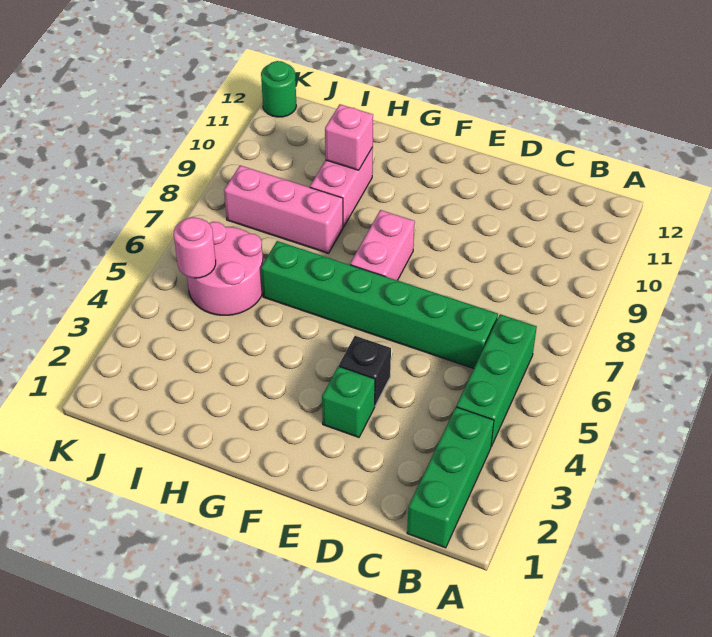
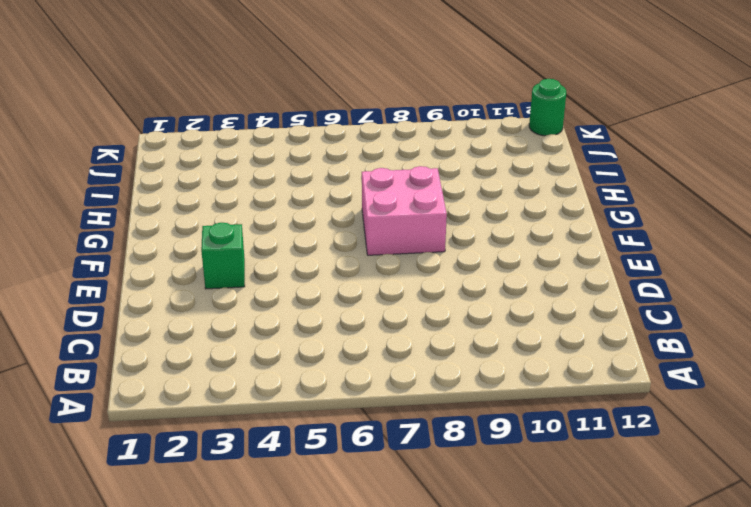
pink 2x2 brick [362,166,447,255] -> pink 1x2 brick [350,210,415,280]
none -> green 1x3 brick [407,407,494,548]
none -> green 1x3 brick [456,314,537,446]
none -> green 1x6 brick [261,241,498,369]

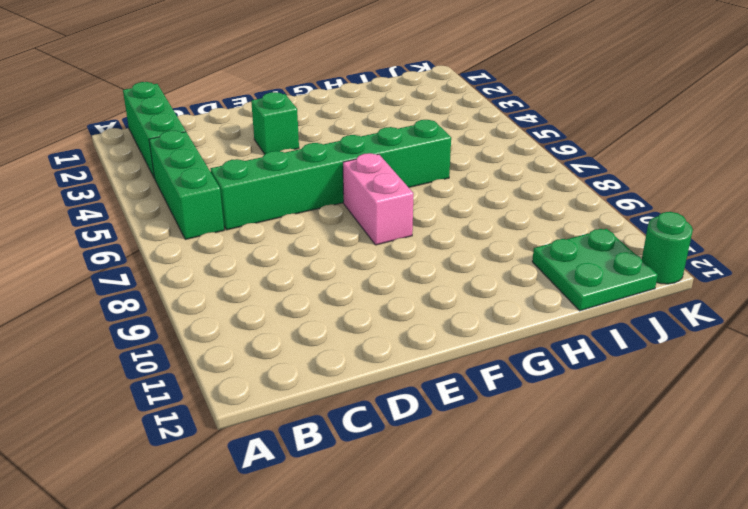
green 2x2 plate [532,229,658,311] -> none
none -> black 1x1 brick [339,336,391,406]
none -> pink 1x3 brick [224,165,343,253]
none -> pink 1x2 brick [310,147,373,227]

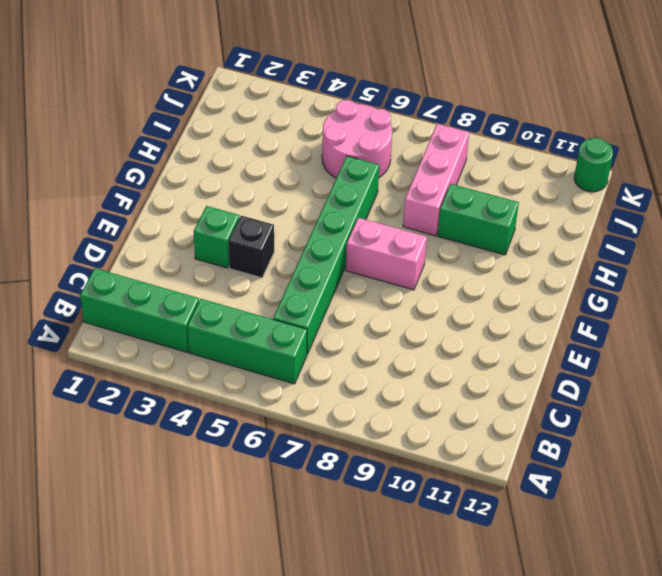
green 1x2 brick [438,184,519,255] -> pink 1x2 brick [310,147,373,227]
none -> pink 1x1 brick [325,104,373,170]
none -> pink 1x1 round brick [174,217,216,278]

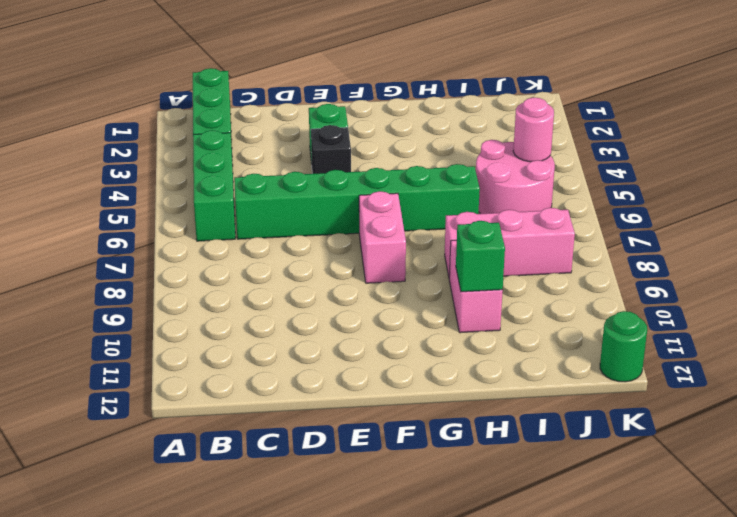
green 1x1 brick [456,221,505,292] -> pink 1x1 brick [325,104,373,170]

